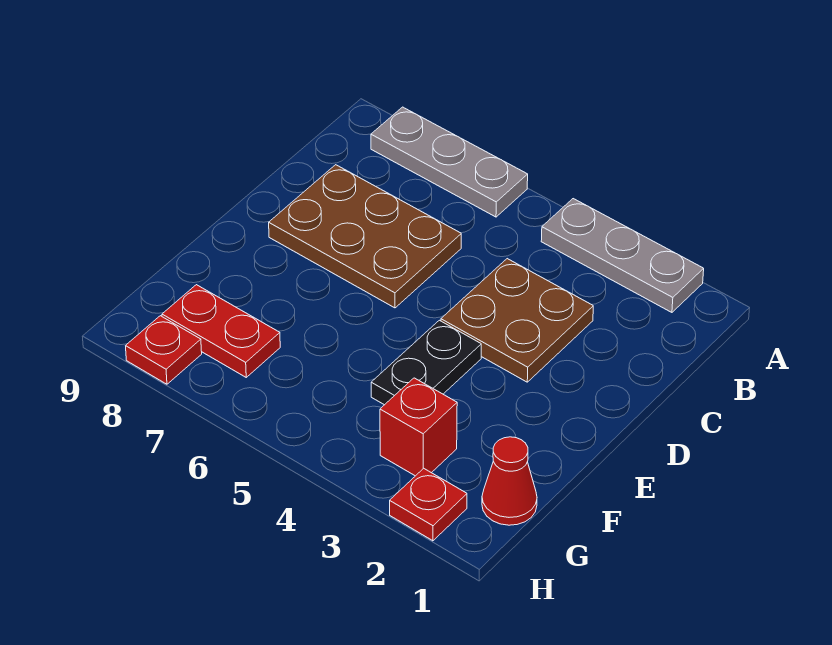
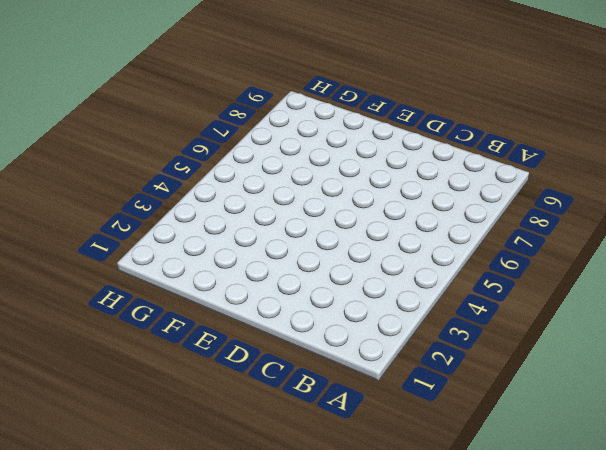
none -> grey 1x3 plate [541,199,704,312]
none -> grey 1x3 plate [371,107,528,217]

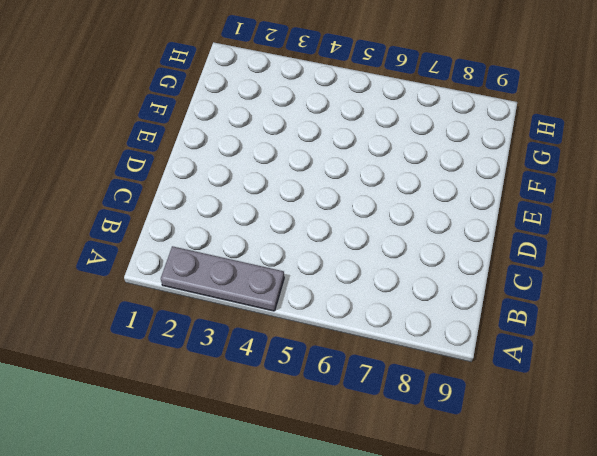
none -> grey 1x3 plate [371,107,528,217]
none -> brown 2x2 plate [441,259,593,382]

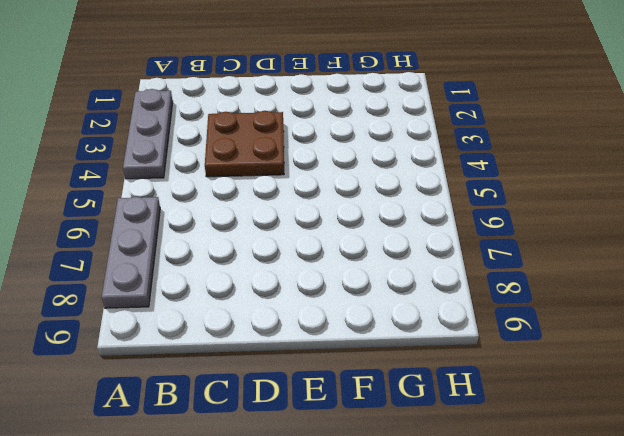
none -> brown 2x3 plate [269,165,461,308]
none -> black 1x2 plate [371,320,481,405]

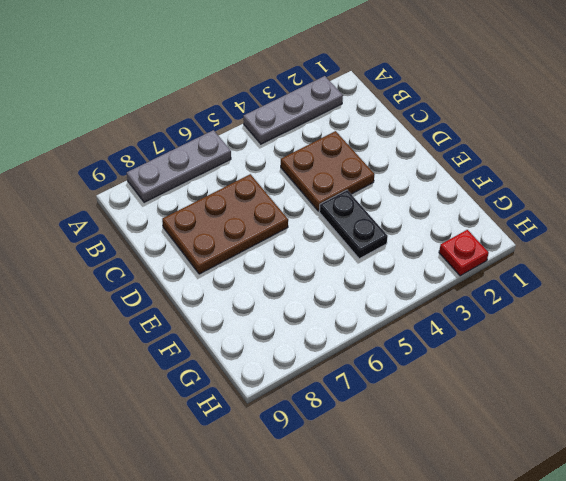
none -> red 1x1 cone [482,437,537,525]
none -> red 1x1 brick [380,378,457,476]

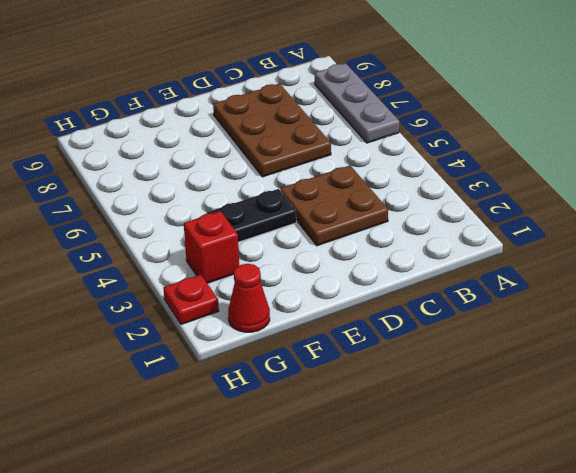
none -> grey 1x3 plate [541,199,704,312]
none -> red 1x2 plate [162,285,280,377]

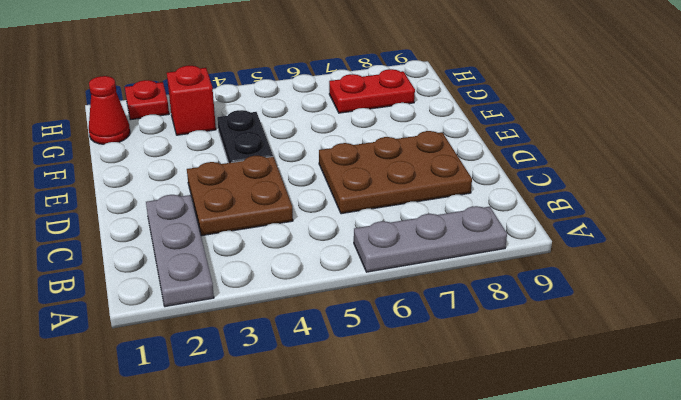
grey 1x3 plate [146,195,214,307] -> grey 1x3 plate turned to [541,199,704,312]
none -> red 1x1 plate [126,316,202,384]

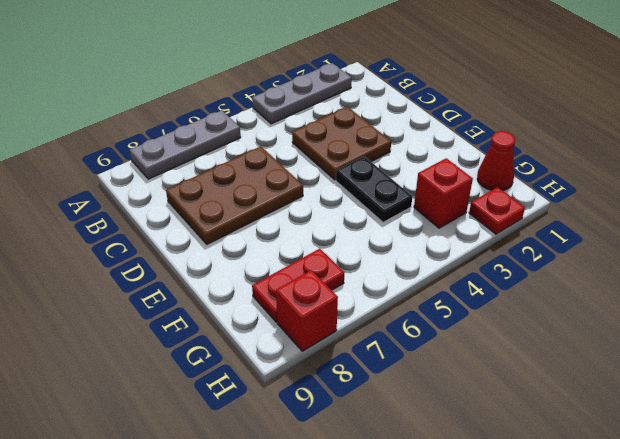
red 1x1 brick [276,270,338,351] -> red 1x1 plate [126,316,202,384]

